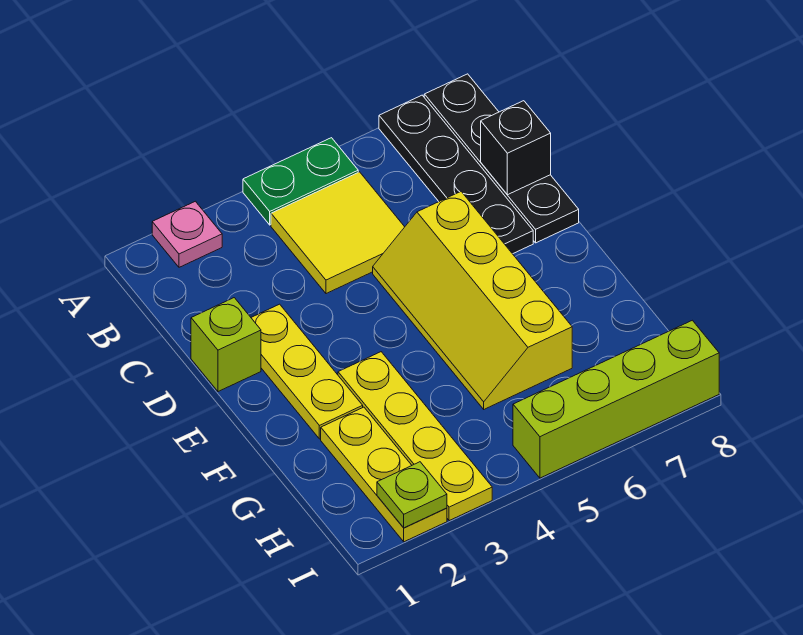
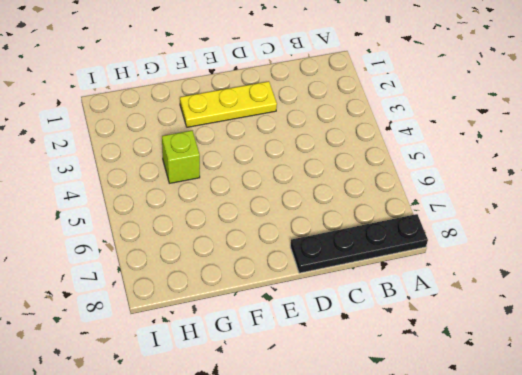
lime 1x1 brick [162,131,200,183] -> lime 1x1 brick moved to [191,298,261,392]
none -> pink 1x1 plate [152,201,222,267]
none -> green 1x2 plate [243,138,358,225]
none -> black 1x4 plate [379,95,533,254]

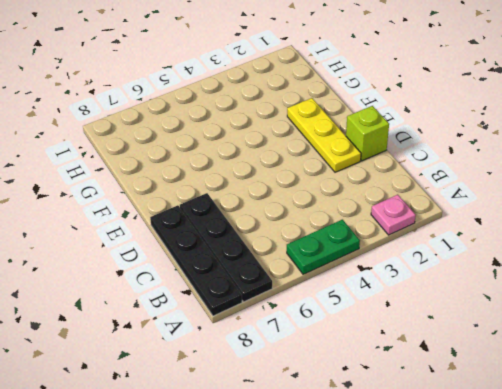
none -> yellow 2x2 tile [271,172,404,294]
none -> yellow 2x4 slope [373,192,572,409]
none -> yellow 1x4 plate [338,352,492,521]

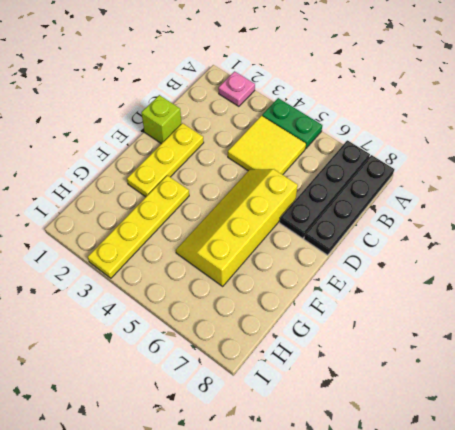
none -> yellow 1x3 plate [321,407,447,542]
none -> lime 1x4 brick [513,320,719,478]
none -> black 1x1 brick [481,101,551,195]

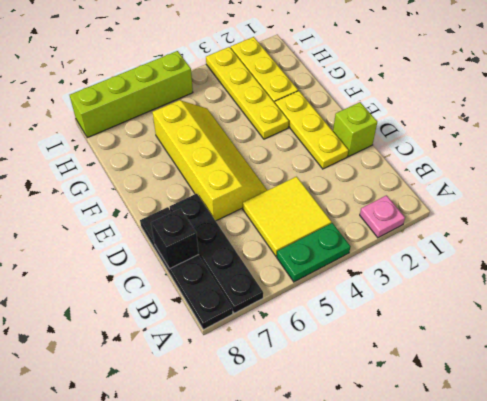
none -> lime 1x1 plate [377,462,447,528]

